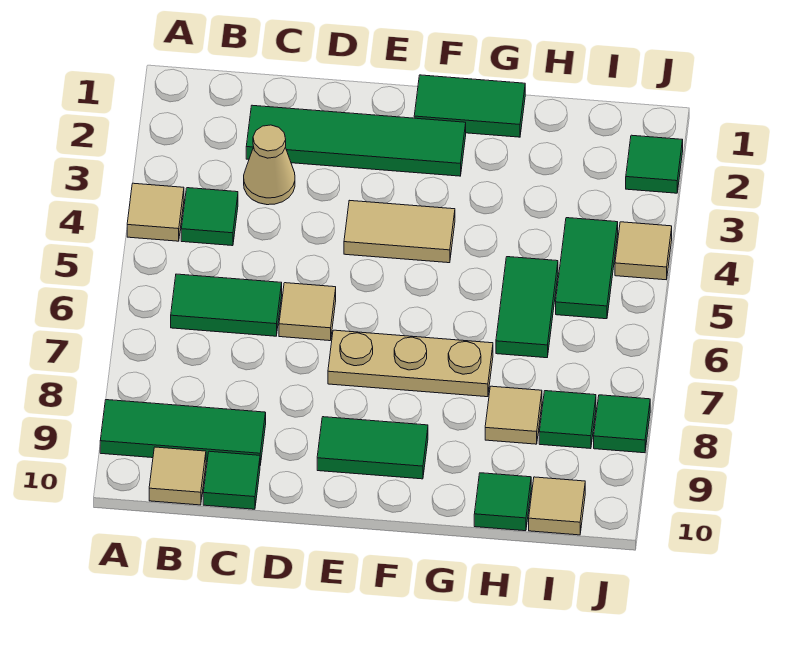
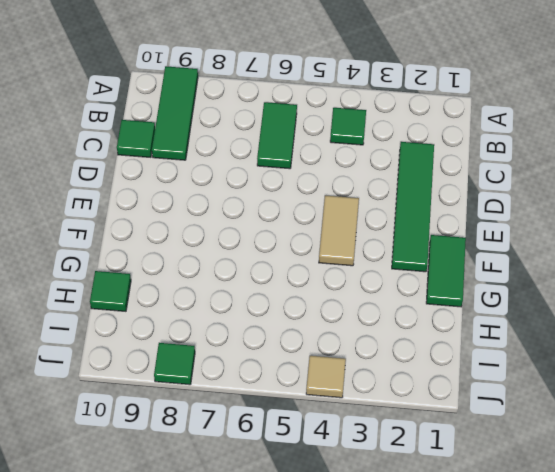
none -> tan 1x1 tile [127,183,184,241]
none -> tan 1x1 tile [149,447,206,505]
none -> tan 1x1 cone [244,125,295,205]

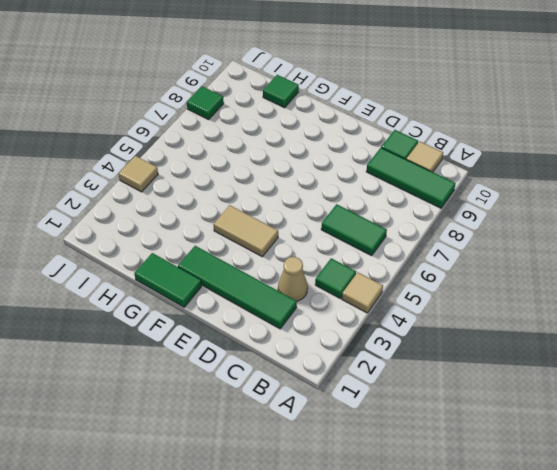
none -> tan 1x1 tile [279,283,336,341]
none -> tan 1x3 plate [328,330,493,397]
none -> green 1x2 tile [317,417,428,479]

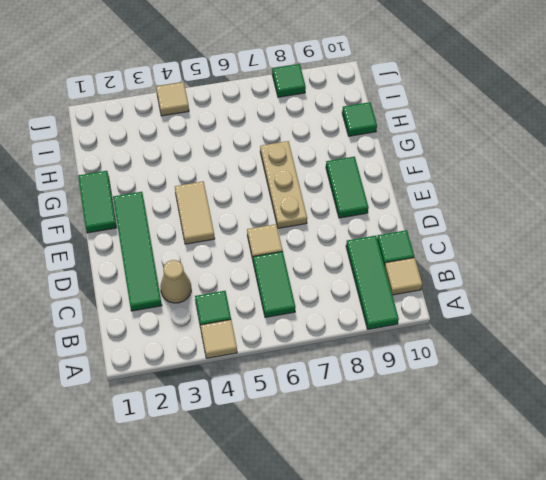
none -> green 1x2 tile [496,257,558,358]
none -> tan 1x1 tile [485,386,542,444]
none -> green 1x2 tile [556,218,618,319]

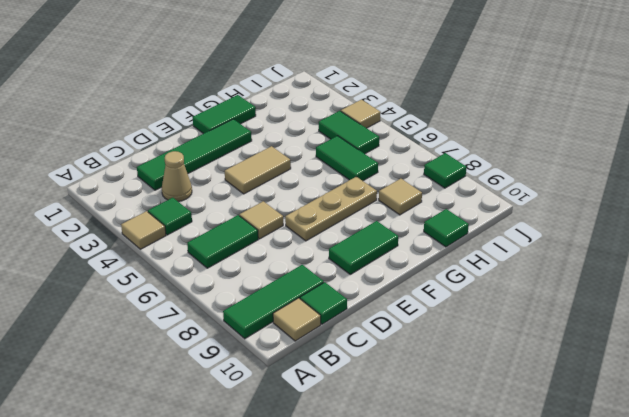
none -> green 1x1 tile [539,391,596,449]
none -> tan 1x1 tile [529,477,585,535]
none -> green 1x1 tile [626,135,683,193]

